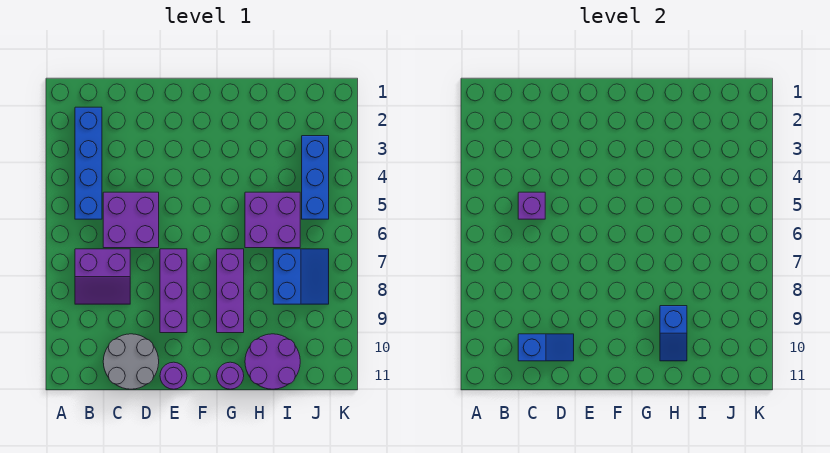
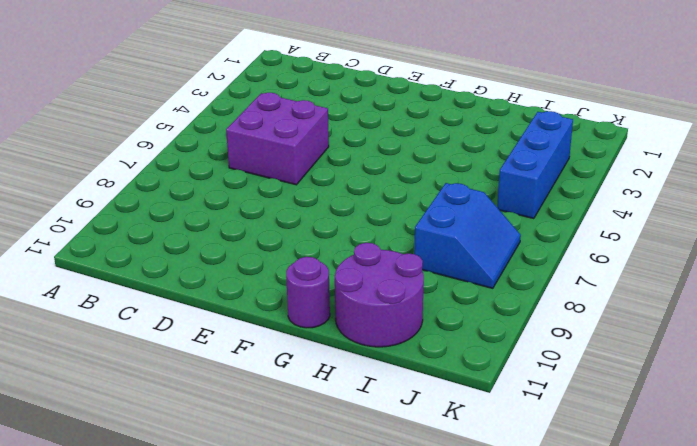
none -> blue 1x4 brick [75,107,102,219]
none -> purple 2x2 slope [75,249,130,304]
none -> grey 2x2 round brick [103,334,159,389]

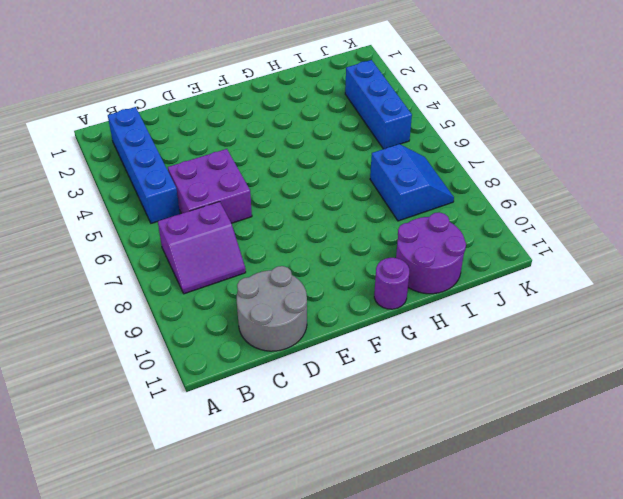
none -> purple 1x3 brick [160,249,187,333]
none -> purple 1x1 round brick [160,362,187,389]
none -> purple 1x3 brick [217,249,244,333]

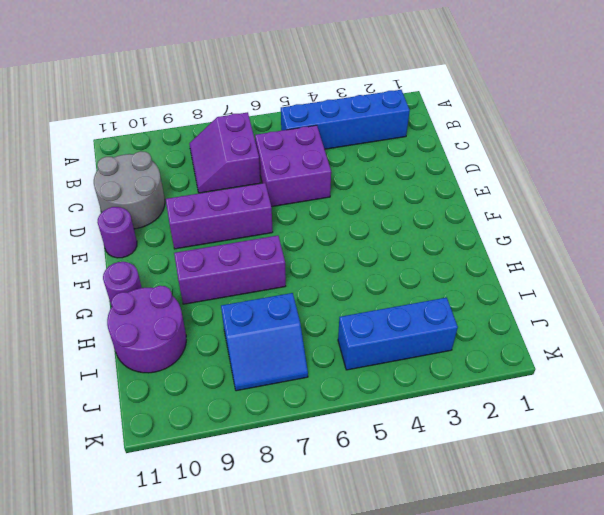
none -> purple 2x2 brick [245,192,300,248]
none -> purple 1x1 brick [518,192,545,219]
none -> blue 1x2 slope [518,334,574,361]

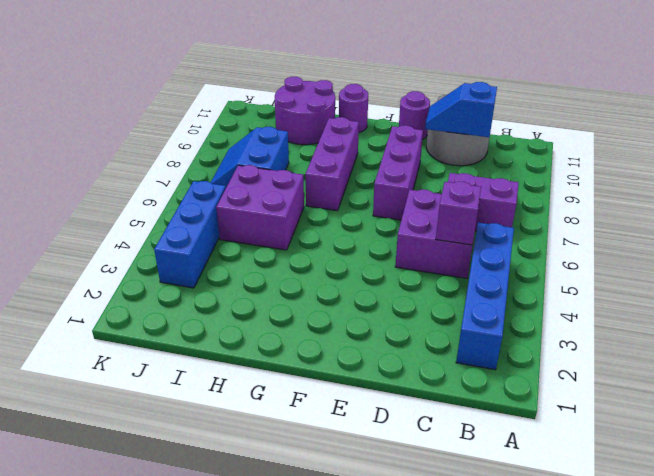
none -> blue 1x2 slope [660,306,687,361]

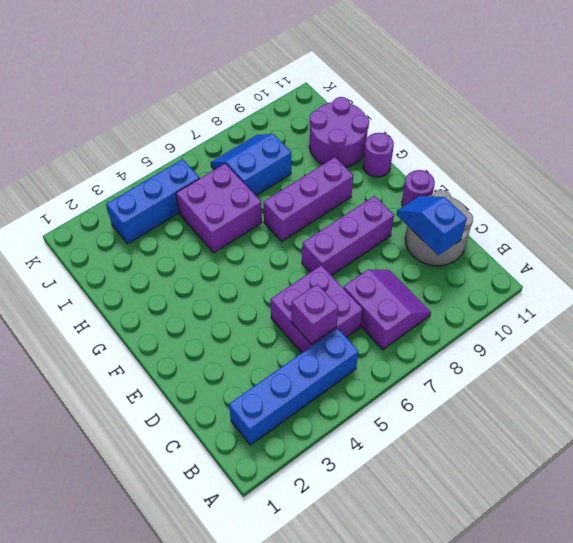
none -> blue 1x2 slope [660,306,687,361]

